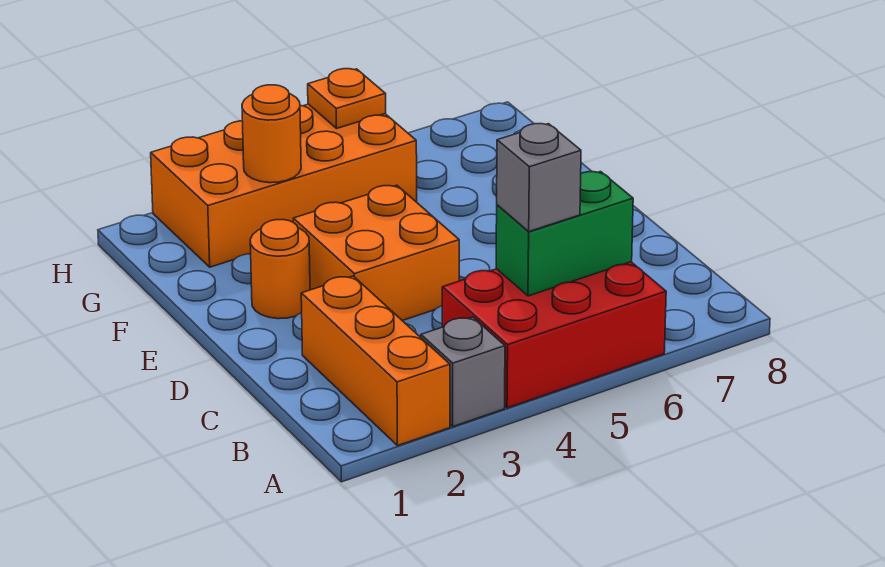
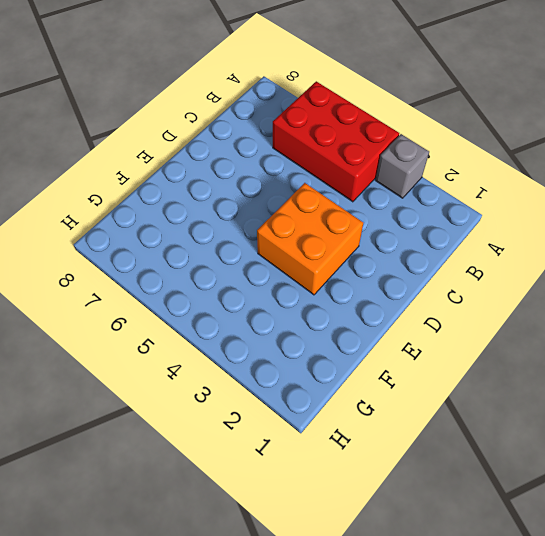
none -> orange 1x3 brick [301,276,450,446]
none -> orange 1x1 round brick [250,219,310,319]

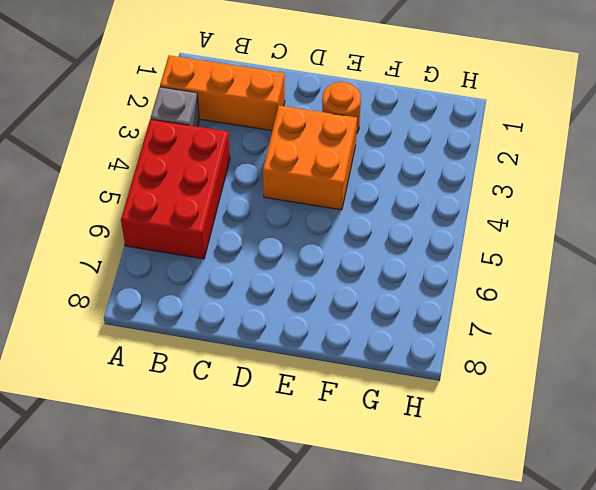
none -> orange 2x4 brick [151,104,417,267]
none -> green 1x2 brick [496,172,633,296]

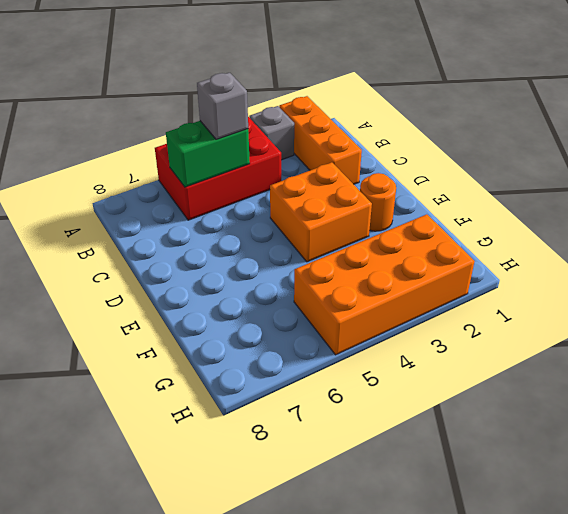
none -> orange 1x1 round brick [242,85,301,183]
none -> orange 1x1 plate [308,69,386,128]

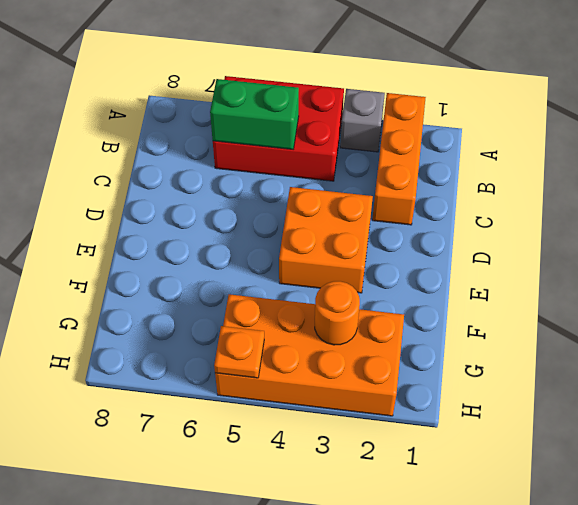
none -> orange 1x1 round brick [250,219,310,319]
none -> grey 1x1 brick [497,124,581,231]

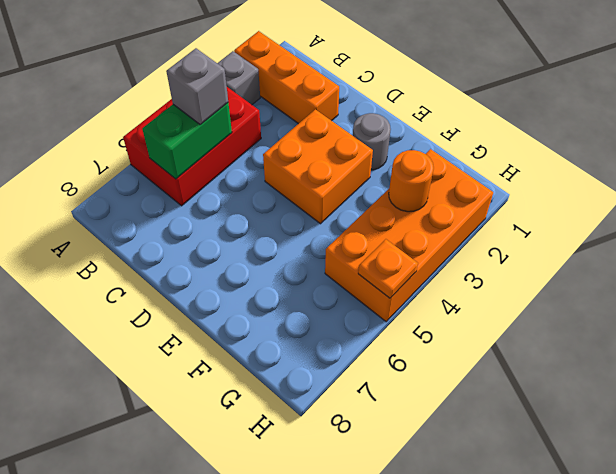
grey 1x1 round brick [353,113,391,170] -> orange 1x1 round brick [250,219,310,319]

